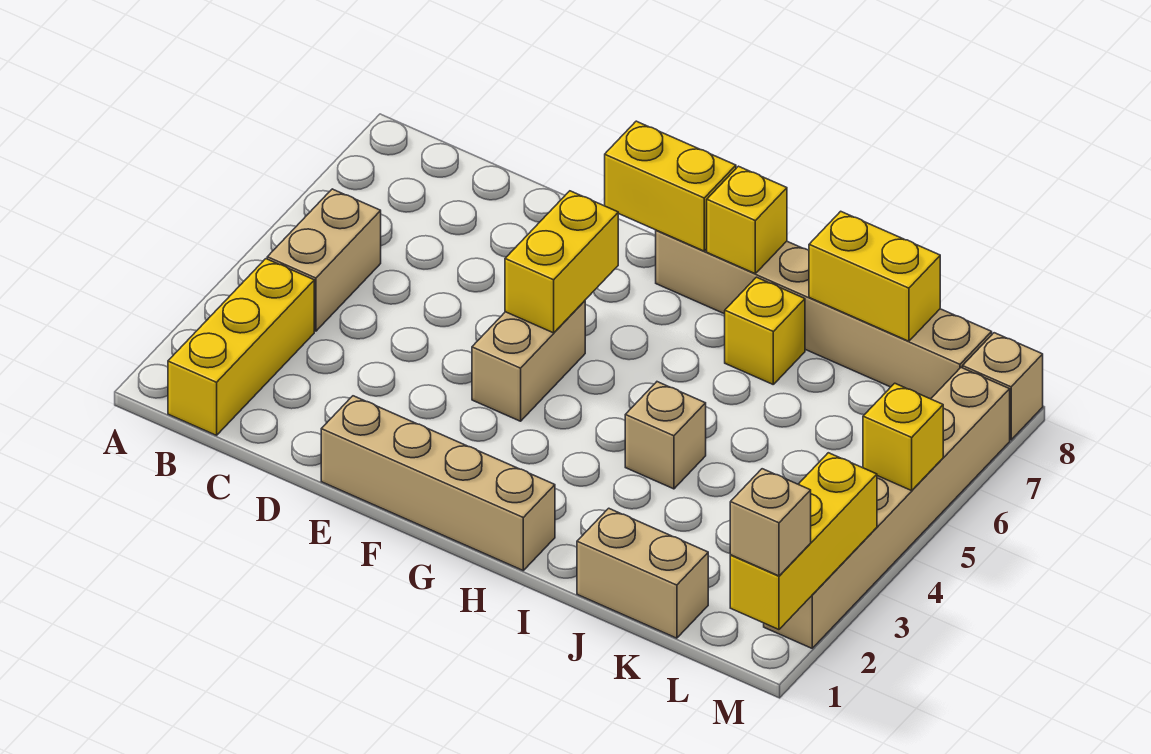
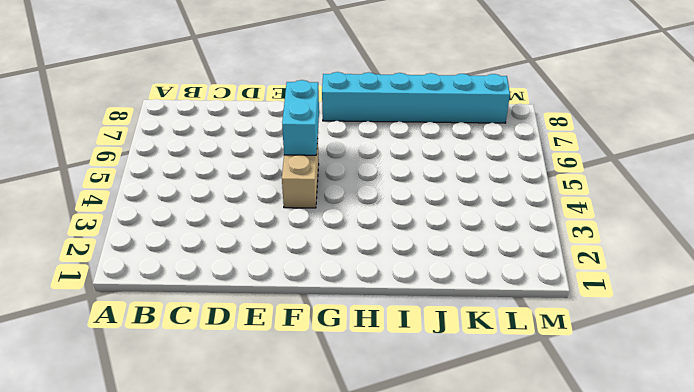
cyan 1x2 brick [282,80,319,155] -> yellow 1x2 brick [505,191,618,333]
cyan 1x6 brick [322,72,510,123] -> tan 1x6 brick [656,230,992,399]
none -> yellow 1x3 brick [168,259,314,435]
none -> tan 1x2 brick [267,189,381,331]
none -> tan 1x4 brick [321,396,555,570]

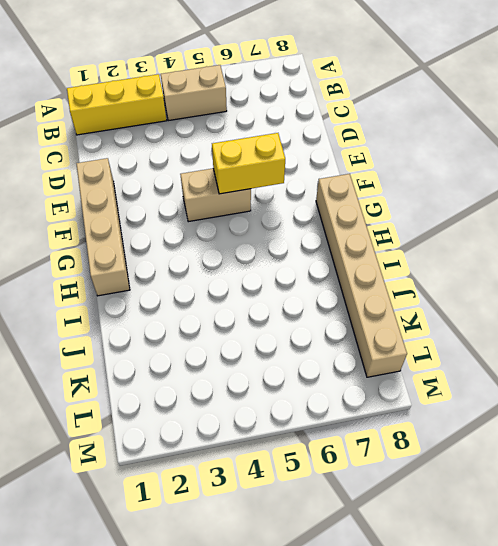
none -> tan 1x1 brick [625,382,706,489]
none -> yellow 1x1 brick [725,277,805,384]
none -> tan 1x2 brick [577,508,708,638]

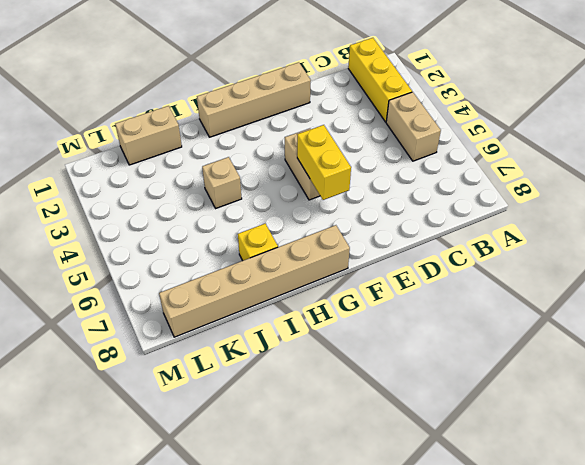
none -> tan 1x6 brick [764,368,1010,648]
none -> tan 1x1 brick [963,333,1043,440]
none -> yellow 1x2 brick [605,121,736,251]

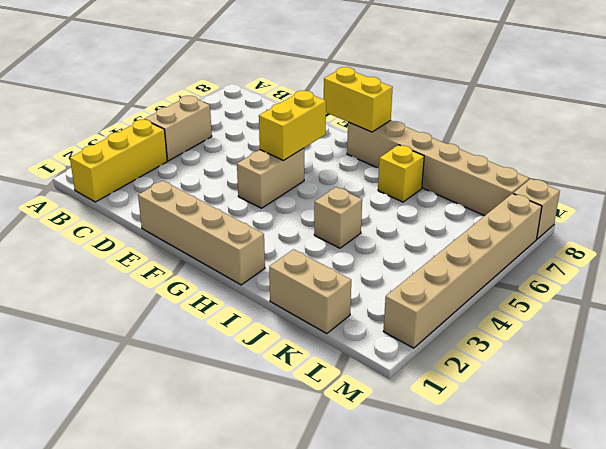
none -> yellow 1x1 brick [707,166,787,274]
none -> yellow 1x2 brick [809,211,940,341]
none -> yellow 1x3 brick [730,453,877,630]

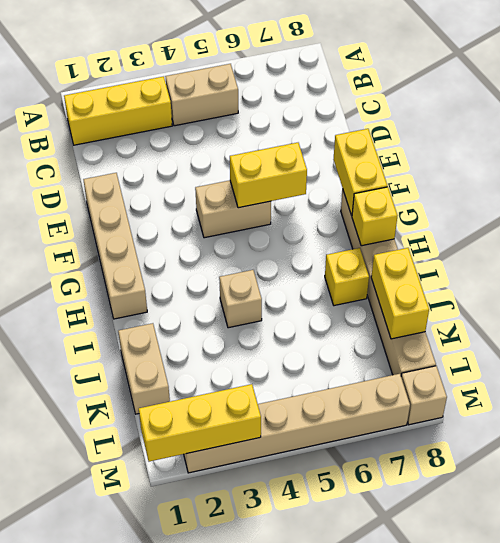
none -> yellow 1x1 brick [863,383,943,491]
none -> tan 1x1 brick [730,469,811,576]

